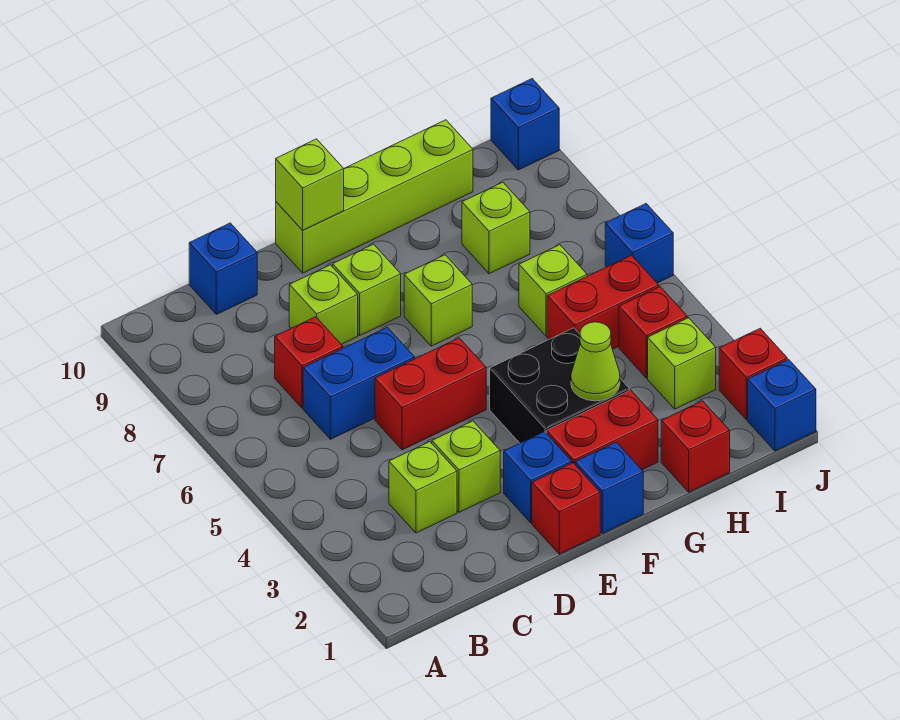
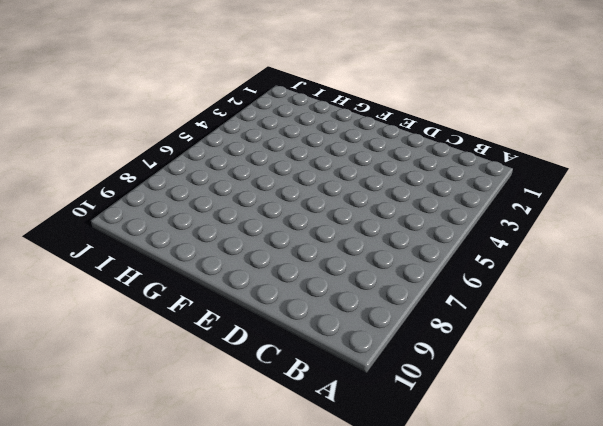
none -> lime 1x1 brick [389,442,457,533]
none -> blue 1x2 brick [303,327,415,439]
none -> red 1x1 brick [275,317,343,408]

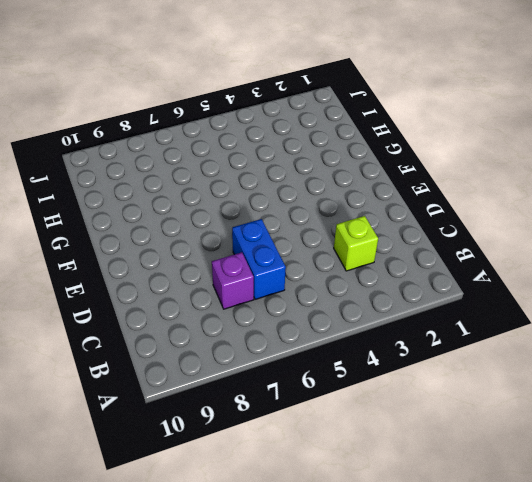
purple 1x1 brick [212,252,254,309] -> red 1x1 brick [275,317,343,408]
none -> blue 1x1 brick [189,223,257,314]
none -> lime 1x1 brick [432,421,500,512]
none -> red 1x2 brick [375,338,486,450]

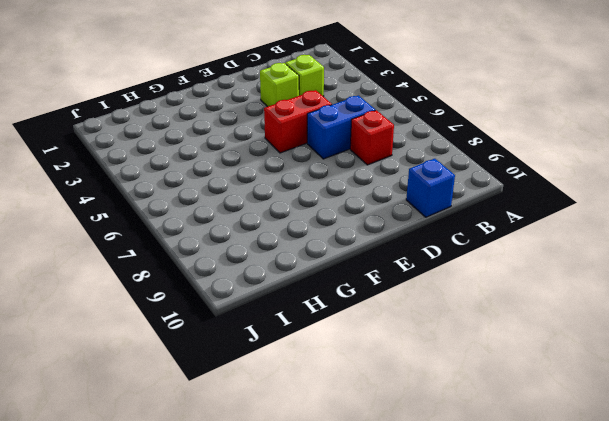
none -> lime 1x1 brick [289,265,358,345]
none -> red 1x1 brick [532,463,600,554]
none -> blue 1x1 brick [504,432,572,523]

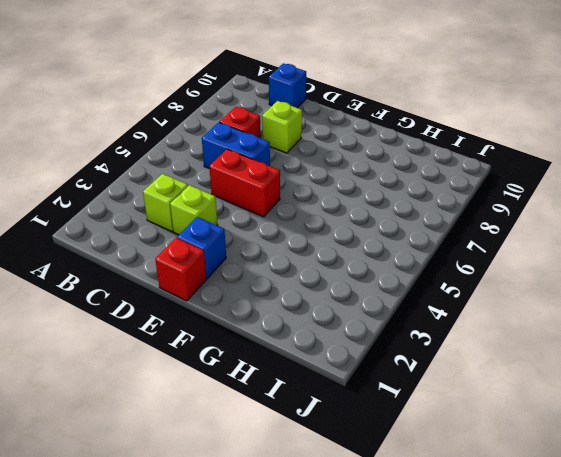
none -> lime 1x1 brick [333,244,401,335]
none -> lime 1x4 brick [276,120,473,273]
none -> blue 1x1 brick [575,442,643,534]

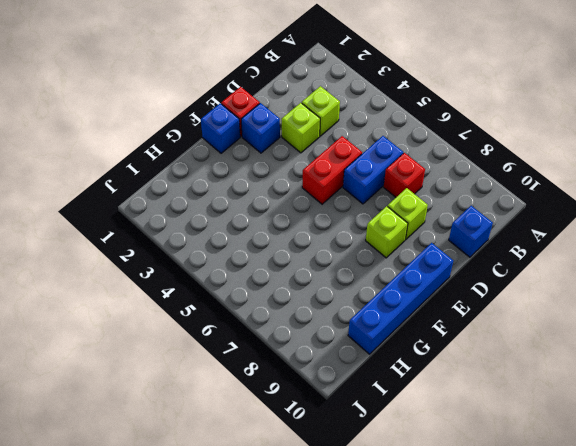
blue 1x4 brick [348,243,453,354] -> lime 1x4 brick [276,120,473,273]
none -> red 1x2 brick [547,390,658,470]
none -> black 2x2 brick [490,328,630,443]
none -> lime 1x1 brick [404,255,472,346]

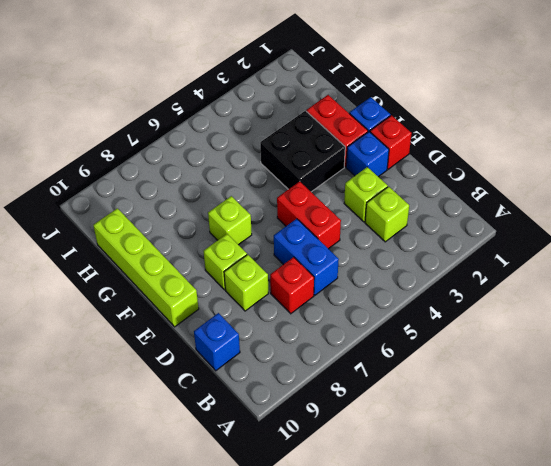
none -> red 1x1 brick [661,401,730,492]
none -> red 1x2 brick [547,255,659,349]
none -> lime 1x1 brick [519,245,587,336]

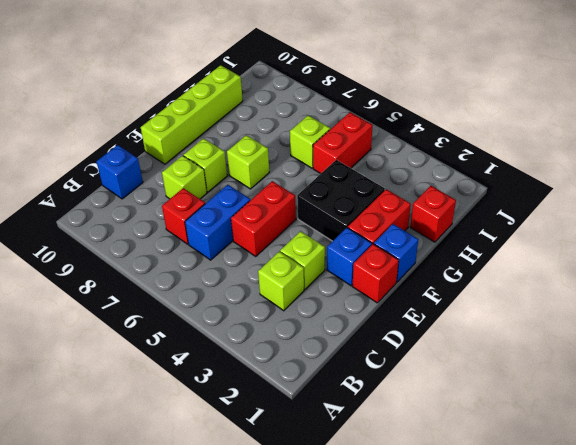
none -> lime 1x1 brick [462,182,530,274]
none -> lime 1x1 brick [648,318,716,409]
none -> red 1x1 brick [619,287,687,378]

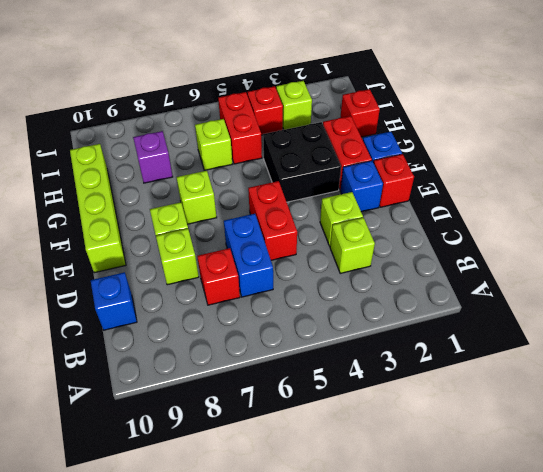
purple 1x1 brick [133,131,173,183] -> lime 1x1 brick [462,182,530,274]
none -> blue 1x1 brick [748,360,816,451]
none -> red 1x1 brick [719,328,787,420]
none -> blue 1x1 brick [605,204,673,283]

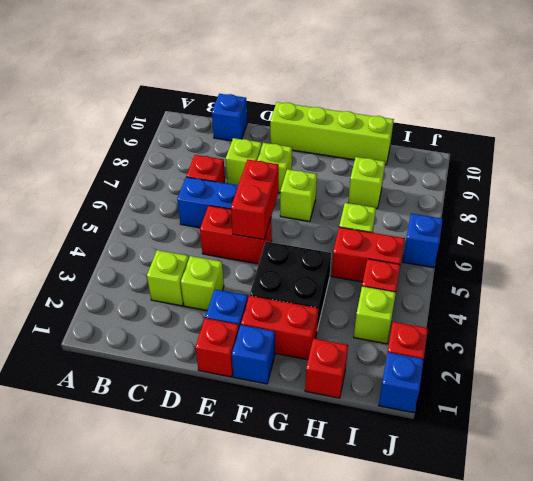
red 1x2 brick [231,160,279,240] -> none
none -> blue 1x1 brick [491,79,559,170]
none -> lime 1x1 brick [276,139,344,230]
none -> lime 1x1 cone [571,322,620,401]

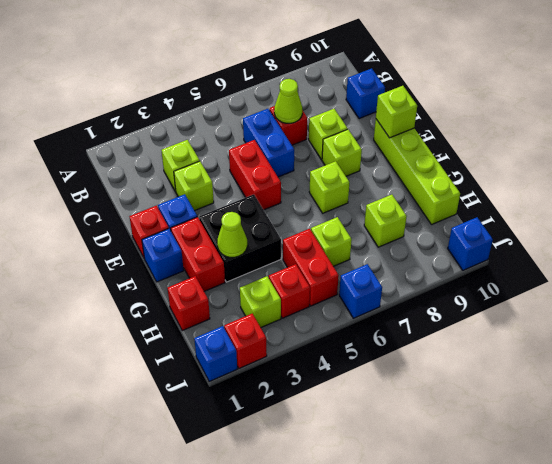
lime 1x1 cone [274,79,302,123] -> none

